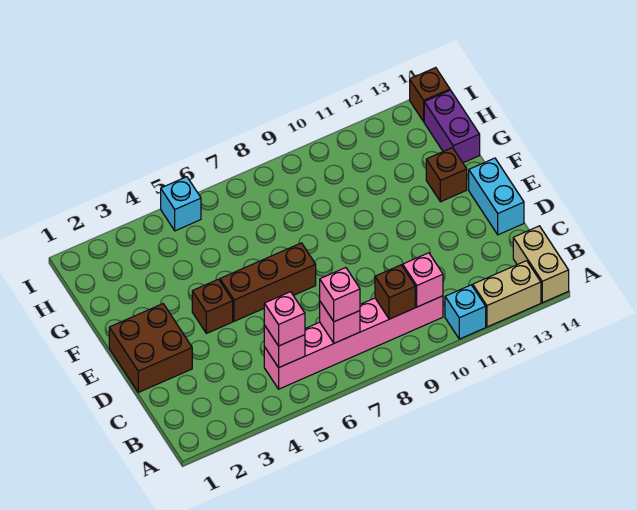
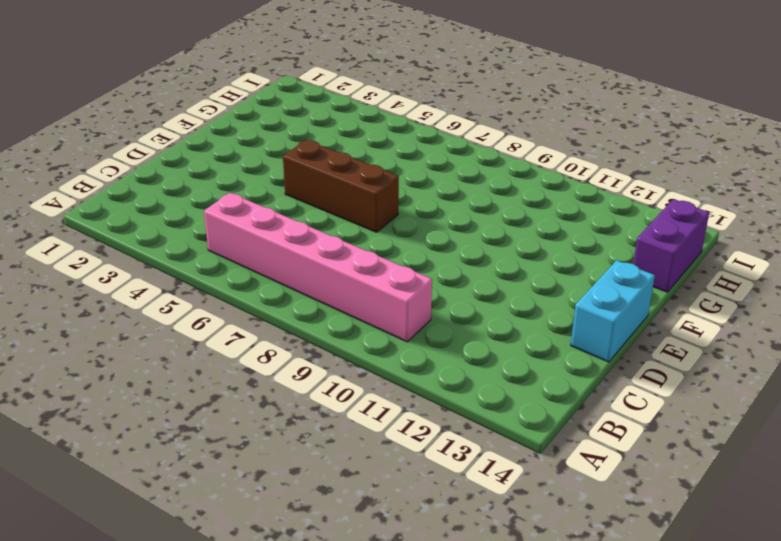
none -> cyan 1x1 brick [445,285,486,339]
none -> tan 1x2 brick [473,261,541,327]
none -> tan 1x2 brick [513,226,569,303]

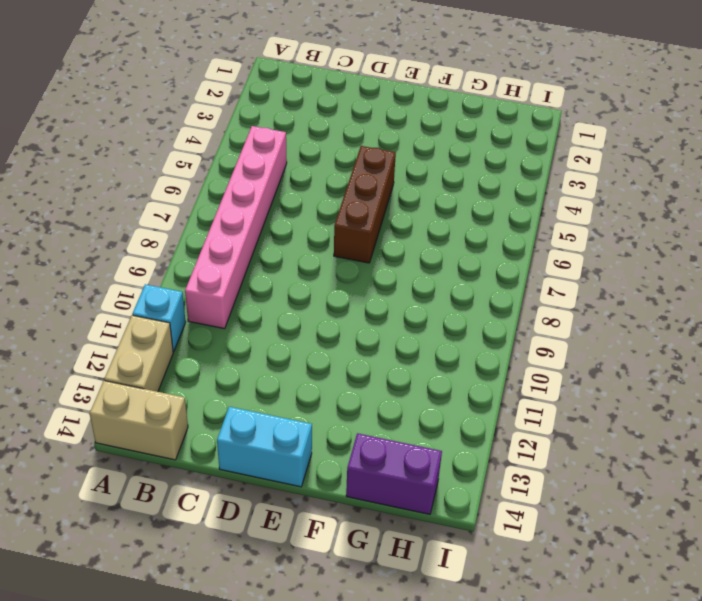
none -> brown 2x2 brick [109,304,192,392]
none -> brown 1x1 brick [192,279,233,333]
none -> brown 1x1 brick [426,148,467,202]

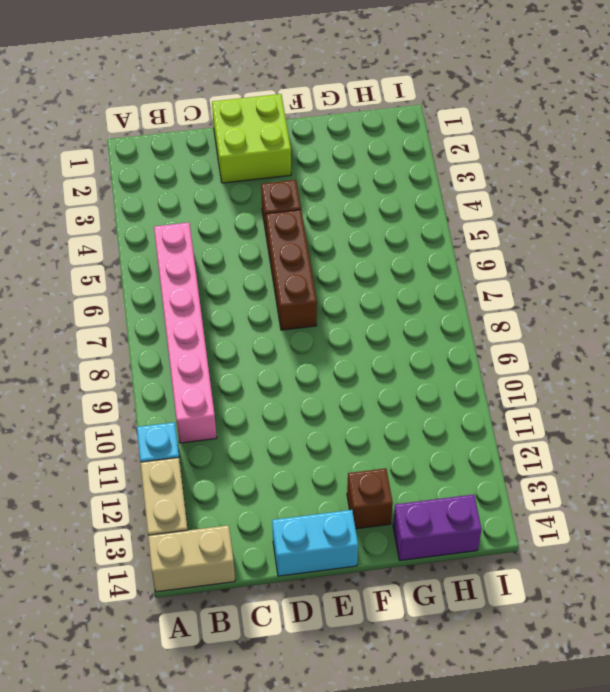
lime 2x2 brick [212,94,291,183] -> brown 2x2 brick [109,304,192,392]
none -> cyan 1x1 brick [161,177,201,231]
none -> brown 1x1 brick [410,68,450,122]
none -> pink 1x1 brick [264,325,305,368]

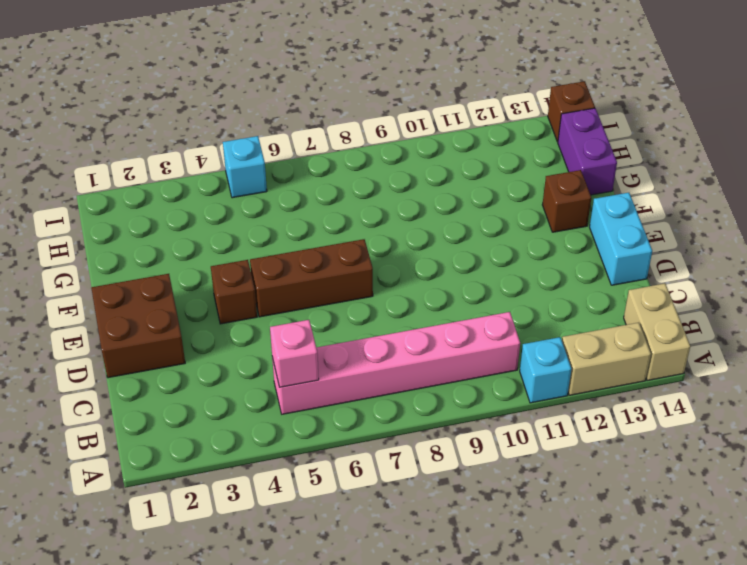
none -> pink 1x1 brick [320,302,360,343]
none -> brown 1x1 brick [375,265,415,319]
none -> pink 1x1 brick [403,253,443,307]

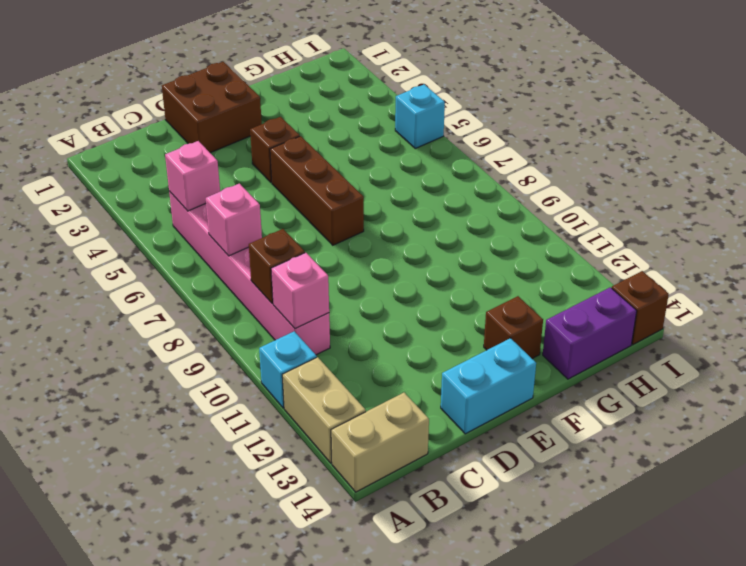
none -> pink 1x1 brick [264,292,305,346]
none -> pink 1x1 brick [320,268,360,322]

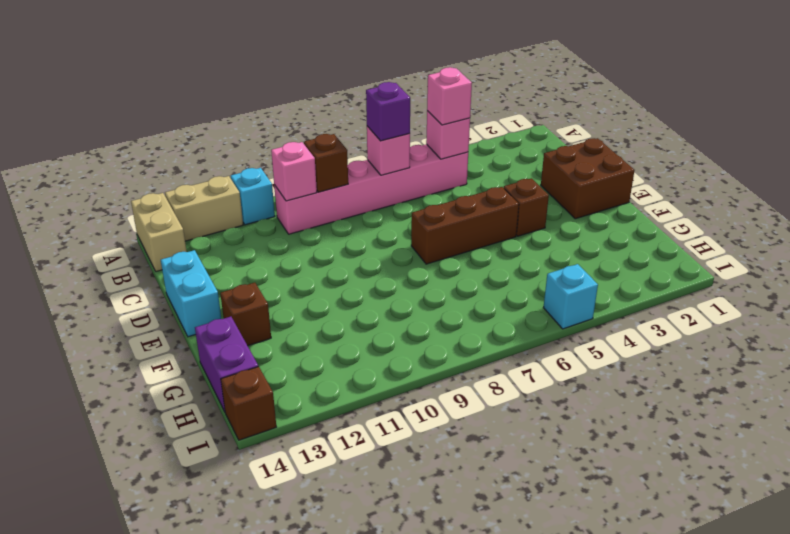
purple 1x1 brick [366,82,410,141] -> pink 1x1 brick [320,268,360,322]

